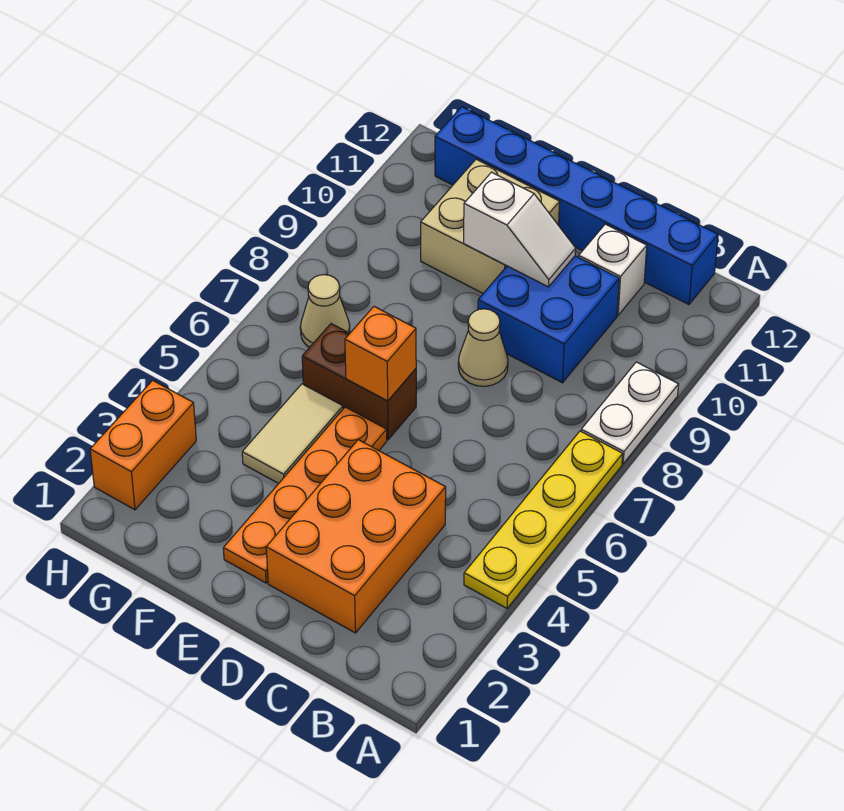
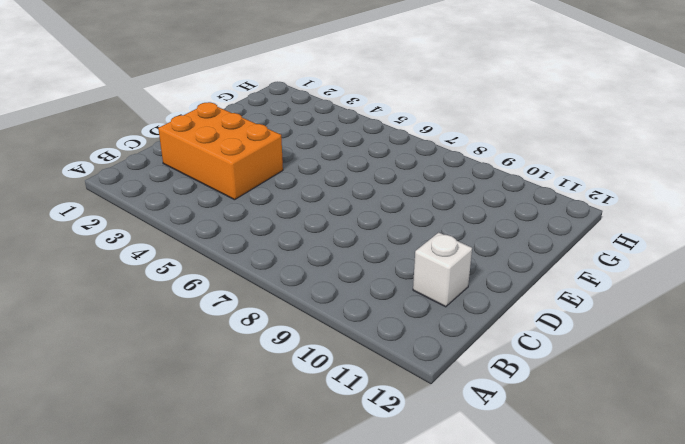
none -> yellow 1x4 plate [464,431,623,608]
none -> white 1x2 plate [581,362,679,464]
none -> blue 1x6 brick [435,107,718,305]

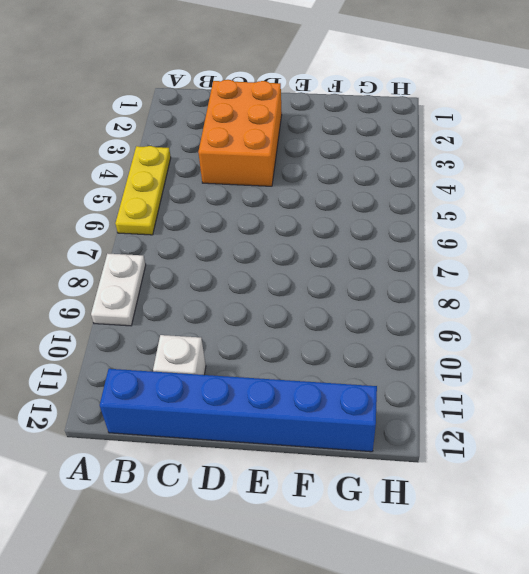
yellow 1x3 plate [115,146,171,235] -> yellow 1x4 plate [464,431,623,608]
none -> blue 2x2 brick [478,256,619,383]
none -> tan 1x1 cone [458,309,508,386]
none -> orange 1x4 plate [223,407,387,583]

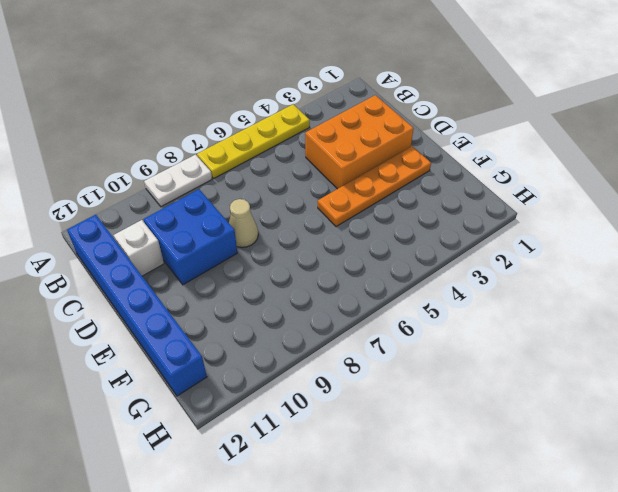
none -> brown 1x2 brick [302,324,416,440]
none -> tan 2x2 brick [421,159,560,293]
none -> tan 1x2 tile [242,384,343,483]

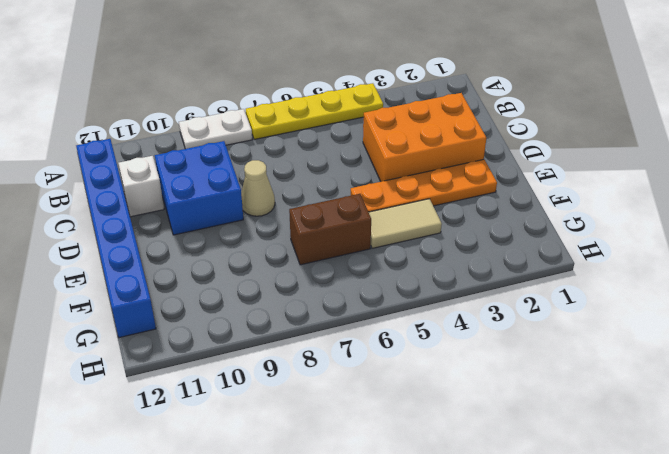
brown 1x2 brick [289,194,371,265] -> brown 1x2 brick turned to [302,324,416,440]
none -> tan 2x2 brick [421,159,560,293]
none -> tan 1x1 cone [300,275,350,348]
none -> orange 1x2 brick [90,380,196,510]

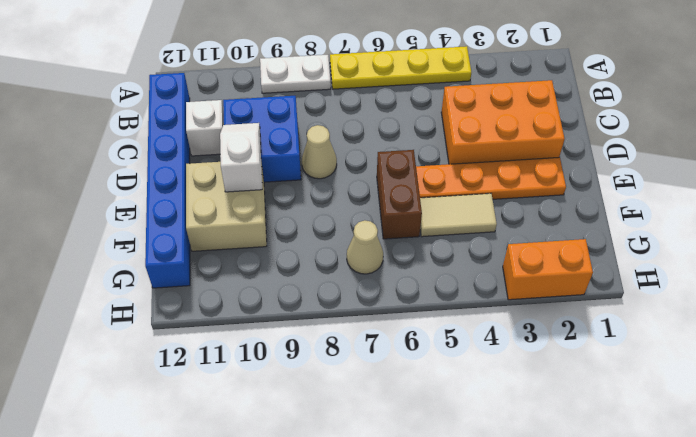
none -> orange 1x1 brick [345,307,416,401]

